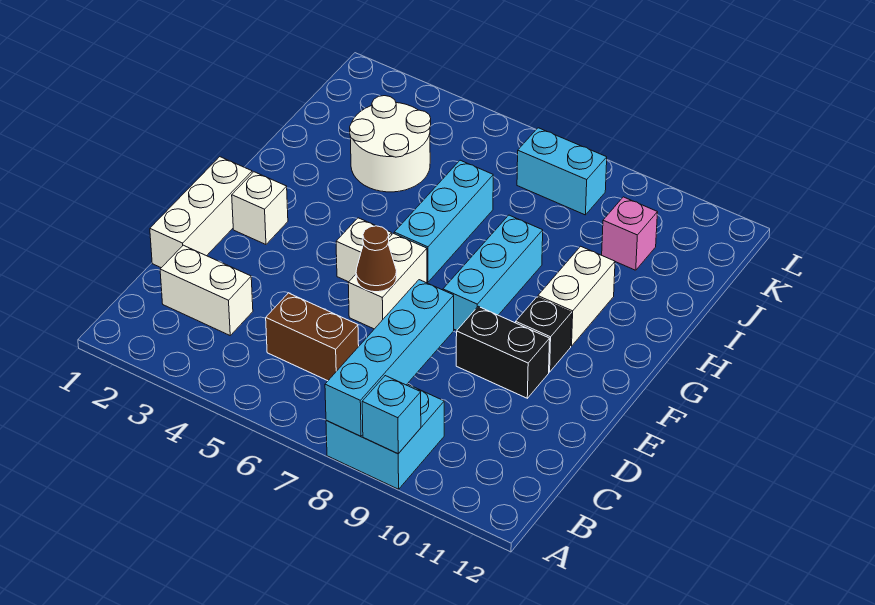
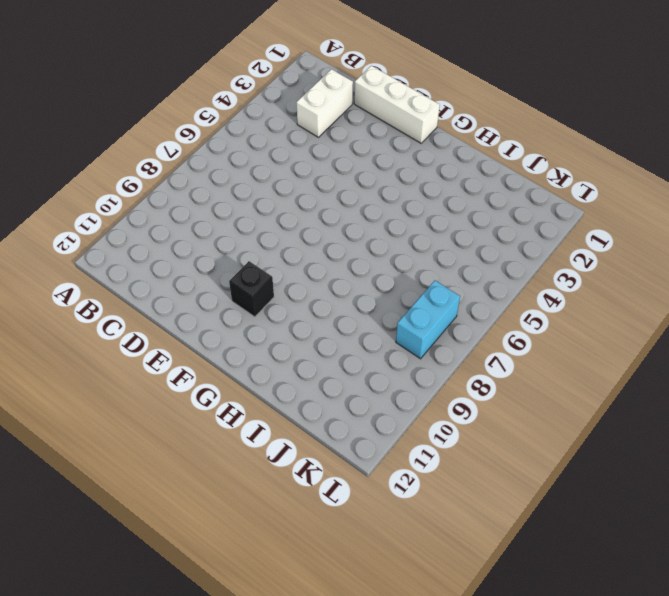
none -> cyan 2x2 brick [326,384,444,489]
none -> brown 1x2 brick [266,293,359,381]
none -> white 1x2 brick [348,233,427,329]

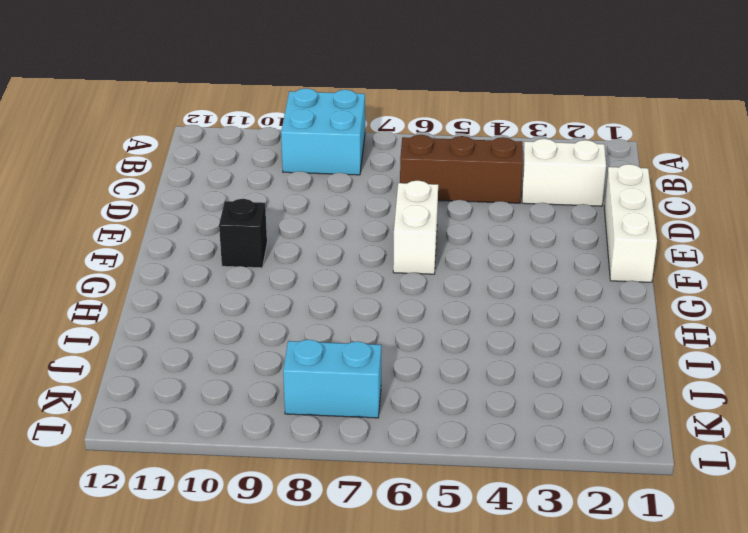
brown 1x3 brick [400,135,523,203] -> brown 1x2 brick [266,293,359,381]
none -> black 1x2 brick [456,306,550,398]
none -> white 1x1 brick [232,172,288,244]
none -> white 1x1 brick [336,218,392,282]

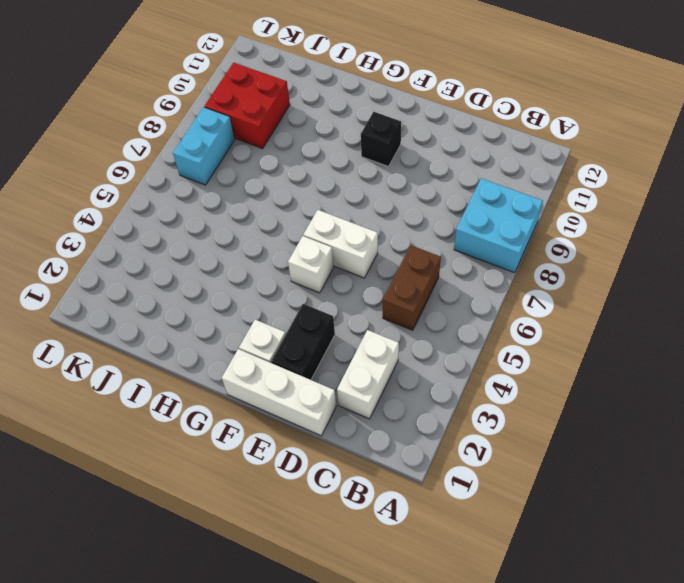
black 1x2 brick [271,304,335,380] -> black 1x2 brick moved to [456,306,550,398]
red 2x2 brick [204,63,290,149] -> pink 1x1 brick [602,197,658,270]
none -> cyan 1x3 brick [443,215,543,330]
none -> cyan 1x3 brick [394,160,493,282]
none -> white 1x2 brick [538,246,615,346]

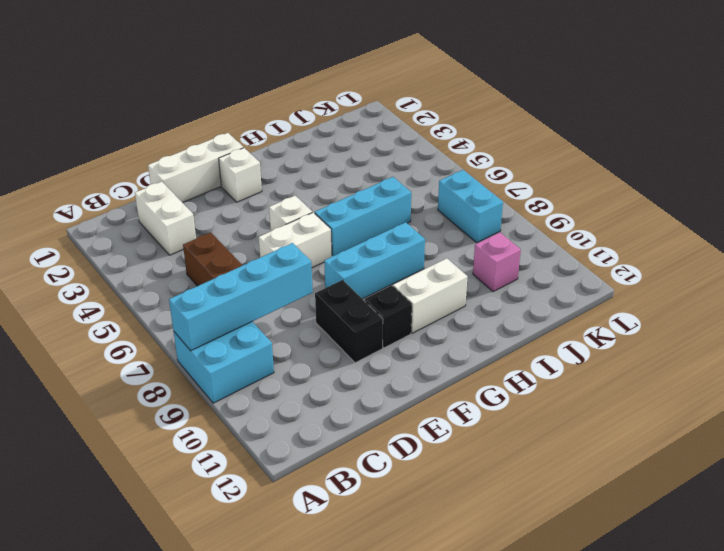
none -> white 2x2 round brick [350,96,431,192]
none -> cyan 1x1 brick [362,376,421,454]
none -> brown 1x1 cone [356,226,397,292]

